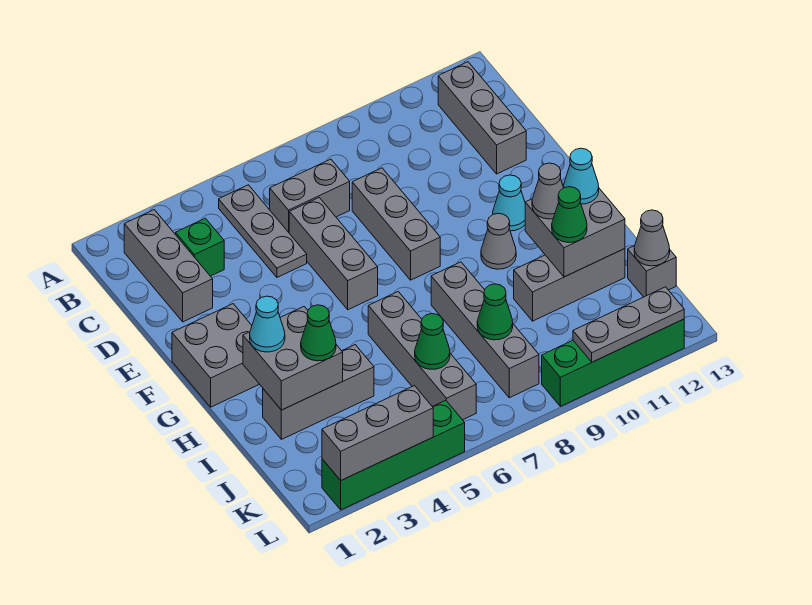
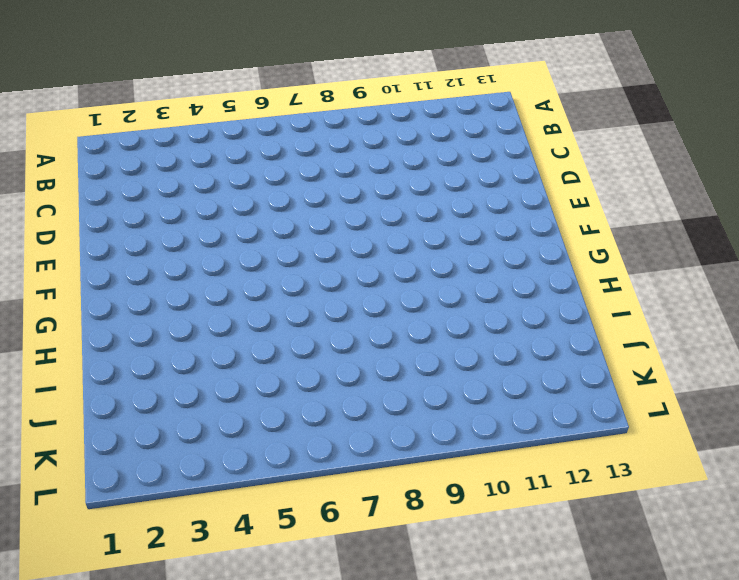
none -> grey 1x3 brick [124,210,213,322]
none -> grey 1x3 plate [219,185,307,277]
none -> grey 1x3 brick [438,62,526,174]

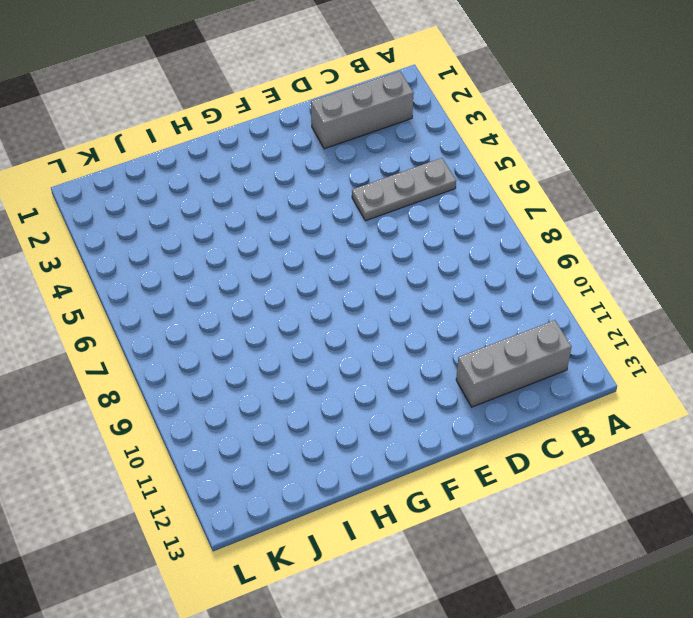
none -> green 1x1 brick [176,218,224,276]
none -> grey 1x2 brick [270,159,350,232]
none -> grey 1x3 brick [289,198,378,310]

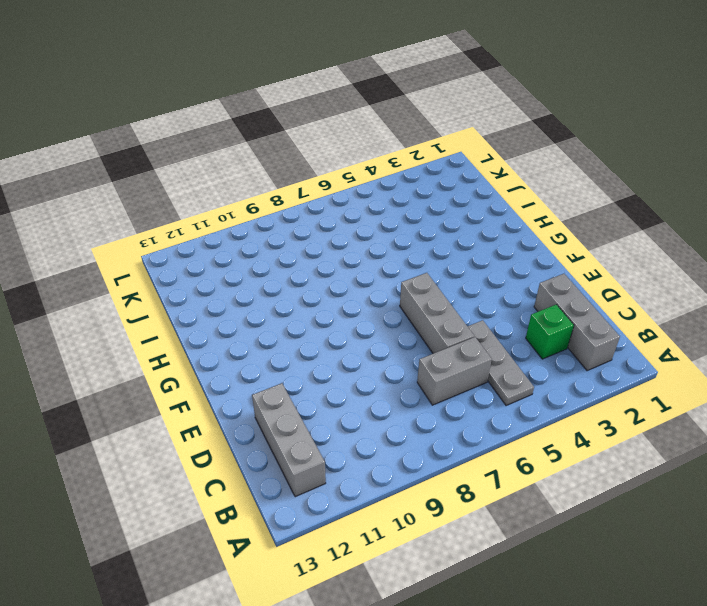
none -> grey 1x3 brick [352,168,440,280]
none -> grey 2x2 brick [172,304,259,407]
none -> cyan 1x1 cone [493,175,525,231]

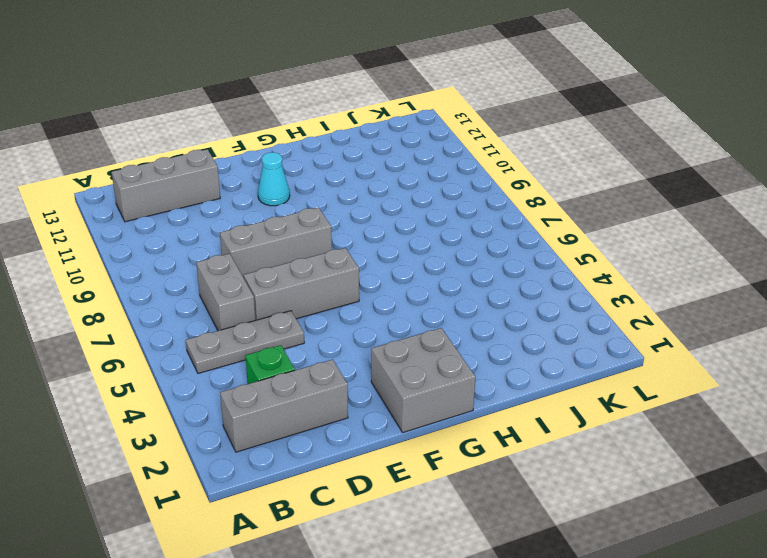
none -> grey 1x1 cone [481,213,516,269]
none -> grey 1x4 brick [368,292,476,420]
none -> grey 1x4 brick [431,262,539,398]

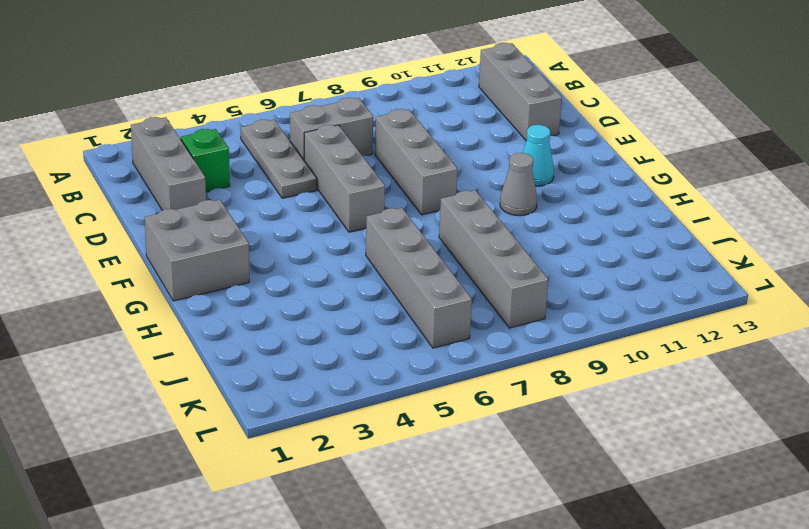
none -> grey 1x3 brick [263,345,374,439]
none -> grey 1x3 brick [514,249,625,321]
none -> grey 1x1 brick [628,246,676,297]

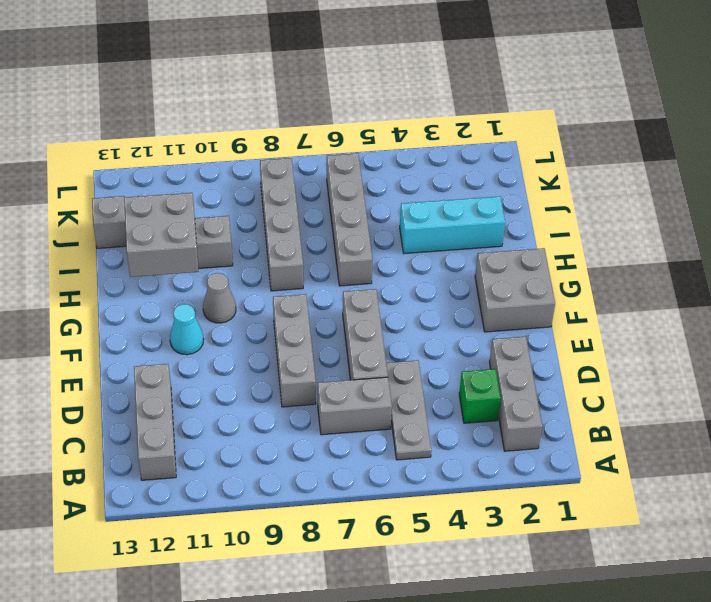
cyan 1x3 brick [400,196,505,253] -> grey 1x3 brick [263,345,374,439]
none -> green 1x4 brick [322,400,465,510]
none -> green 1x4 brick [542,319,684,406]
none -> grey 2x2 brick [243,307,343,410]

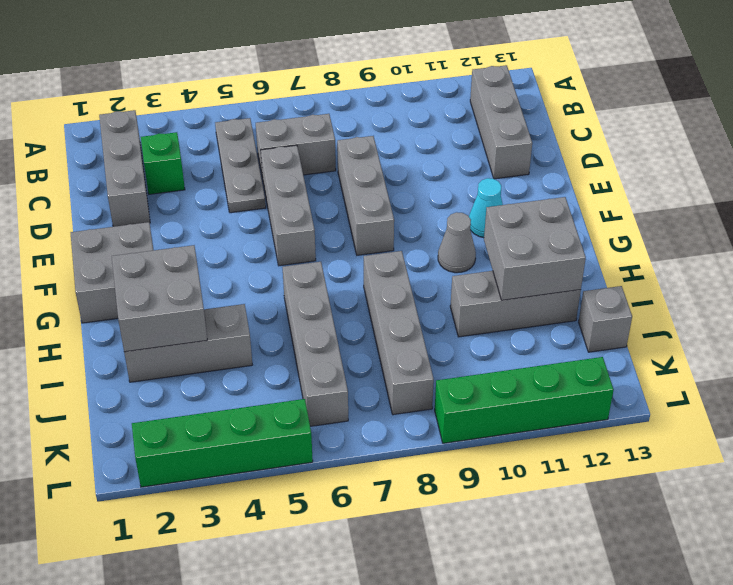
none -> green 1x1 cone [415,314,450,369]
none -> green 1x1 cone [477,284,513,340]
none -> grey 1x1 cone [634,210,670,266]

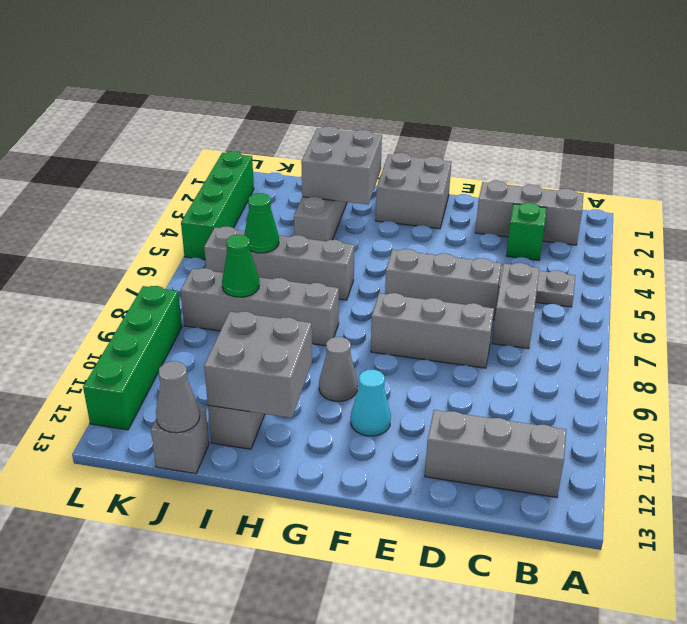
none -> grey 1x3 brick [322,386,433,480]
none -> grey 1x3 plate [573,287,684,362]
none -> cyan 1x1 cone [250,296,285,352]

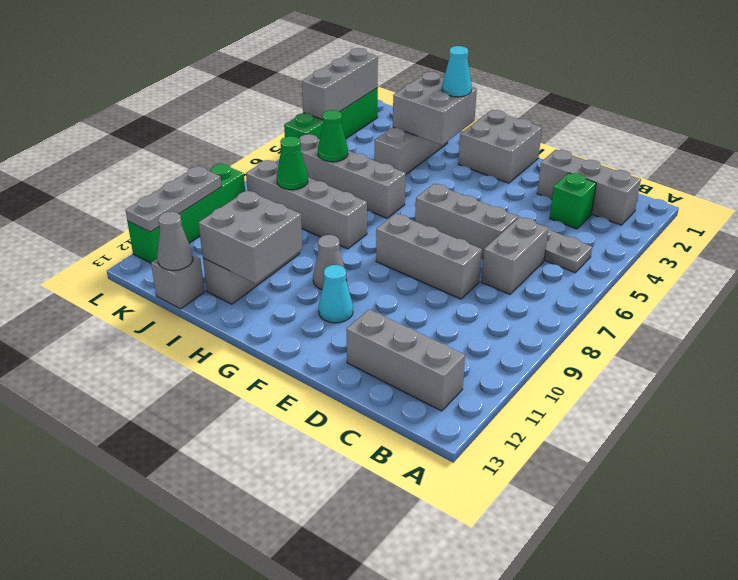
none -> grey 1x1 cone [532,163,564,219]
none -> cyan 1x1 cone [563,148,599,204]
none -> green 1x1 cone [301,305,336,361]

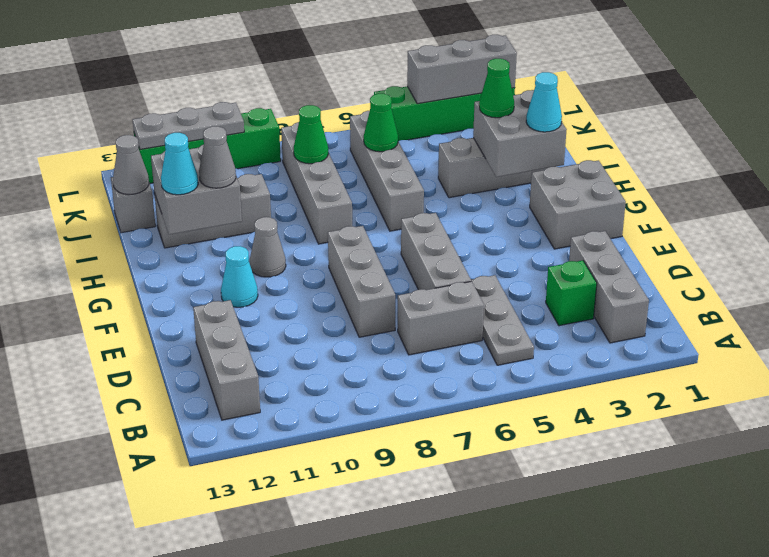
none -> green 1x1 cone [552,187,587,243]

